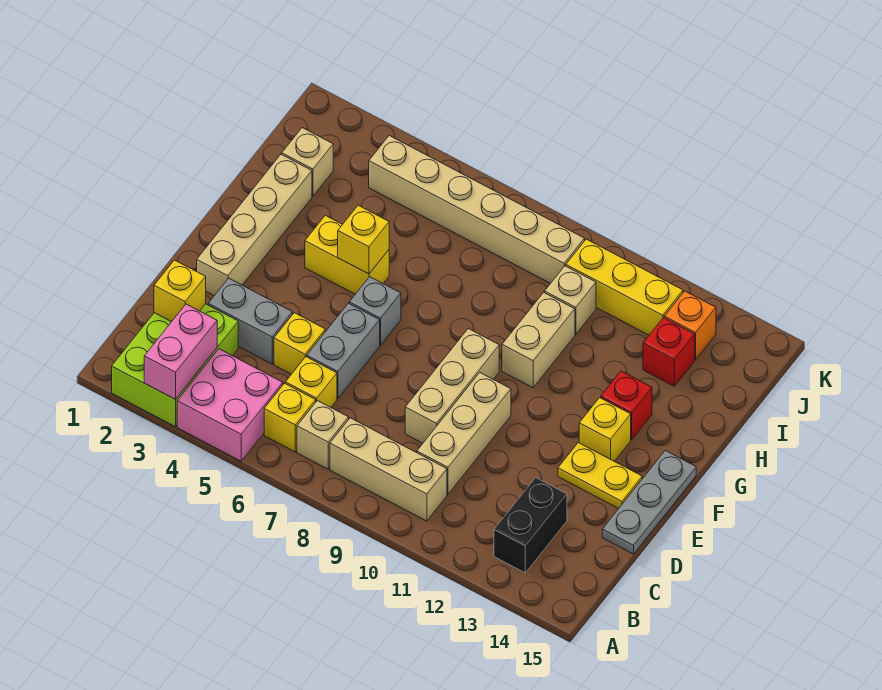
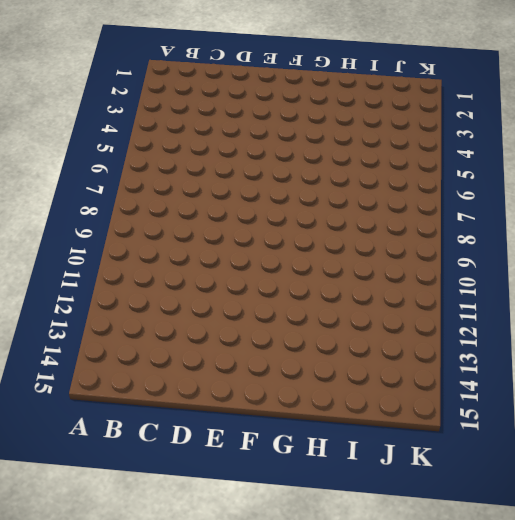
none -> lime 2x3 brick [112,304,238,427]
none -> pink 2x2 brick [177,349,283,461]
none -> yellow 1x1 brick [264,383,316,452]

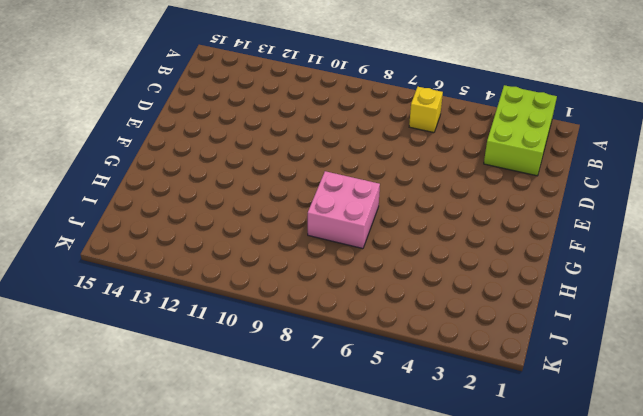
pink 2x2 brick [308,171,380,249] -> pink 2x2 brick moved to [177,349,283,461]
none -> tan 1x1 brick [297,401,349,469]
none -> tan 1x3 brick [330,418,447,521]
none -> black 1x2 brick [494,478,567,573]

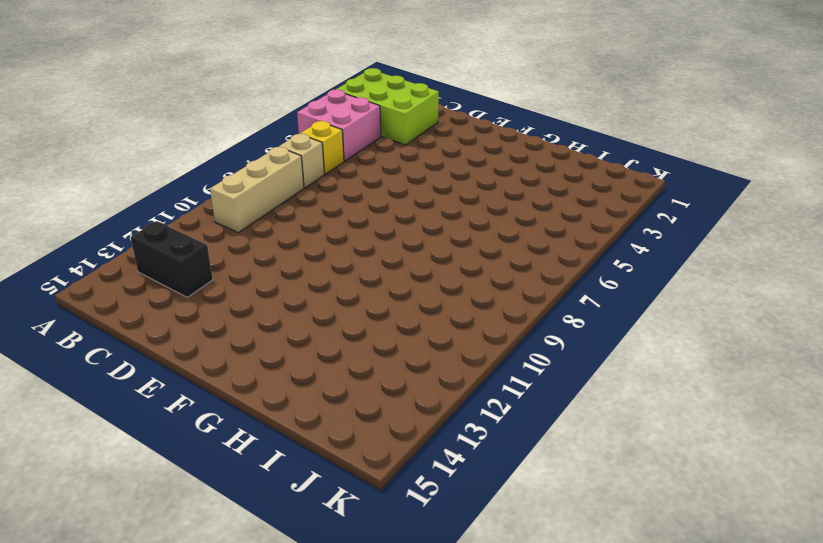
none -> yellow 1x1 brick [285,357,337,407]
none -> tan 1x3 brick [417,373,511,494]
none -> grey 1x2 brick [208,278,293,364]

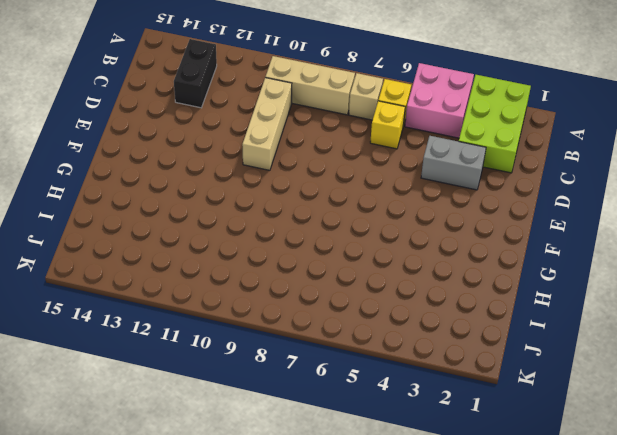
none -> yellow 1x1 brick [274,313,325,374]
none -> grey 1x2 brick [307,303,380,399]
none -> tan 1x3 brick [405,329,499,443]

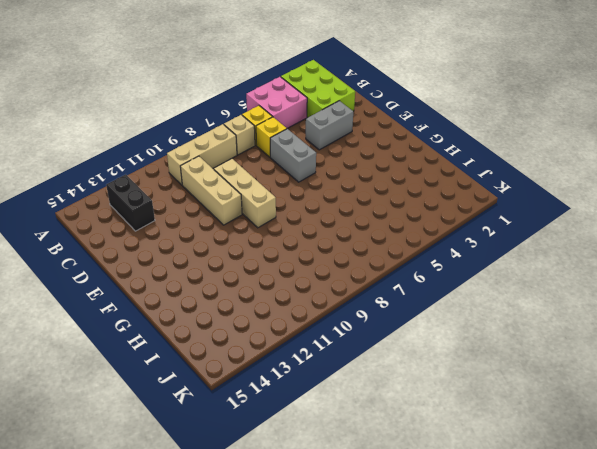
none -> yellow 1x1 brick [274,313,325,374]
none -> grey 1x3 plate [602,450,696,554]
none -> tan 1x4 brick [197,154,312,296]

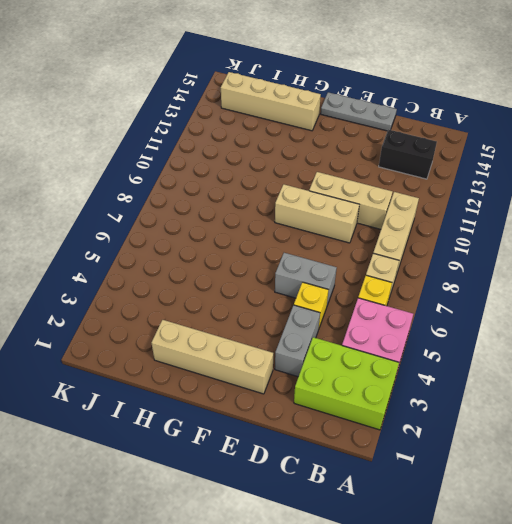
tan 1x4 brick [221,72,321,131] -> none
none -> yellow 1x1 brick [285,357,337,407]
none -> yellow 1x2 plate [558,443,642,509]
none -> grey 1x1 brick [349,277,401,345]

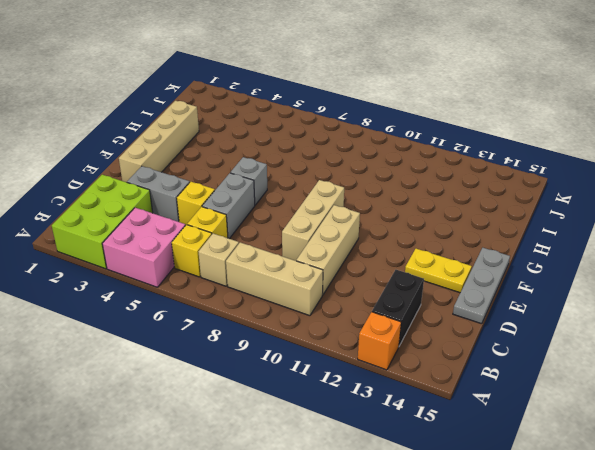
orange 1x1 brick [358,312,401,370] -> orange 1x1 brick moved to [664,291,716,360]
none -> yellow 1x1 brick [579,398,631,461]
none -> yellow 1x2 brick [305,215,389,294]
none -> tan 1x2 brick [502,292,575,388]

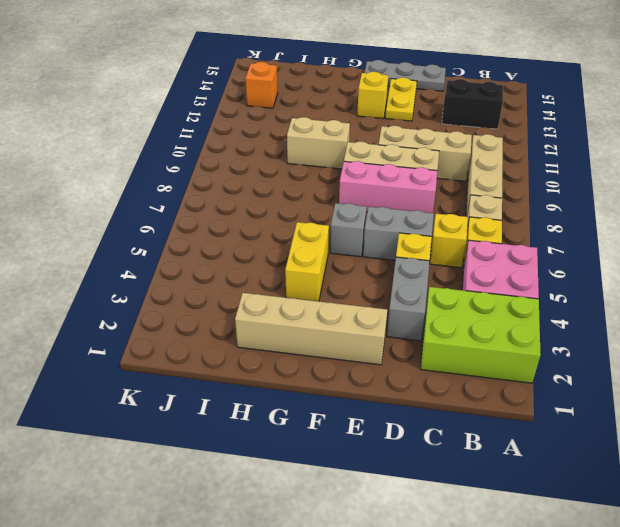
pink 1x3 brick [339,161,437,213] -> none
none -> red 1x1 brick [601,371,652,439]
none -> tan 1x1 brick [282,128,333,196]
none -> tan 1x1 brick [545,266,596,334]

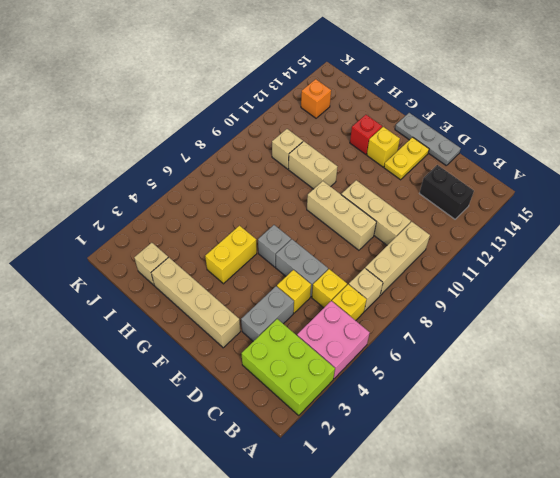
none -> red 1x1 brick [643,318,695,386]
none -> tan 1x6 brick [369,136,585,283]
none -> yellow 1x3 brick [566,239,683,335]

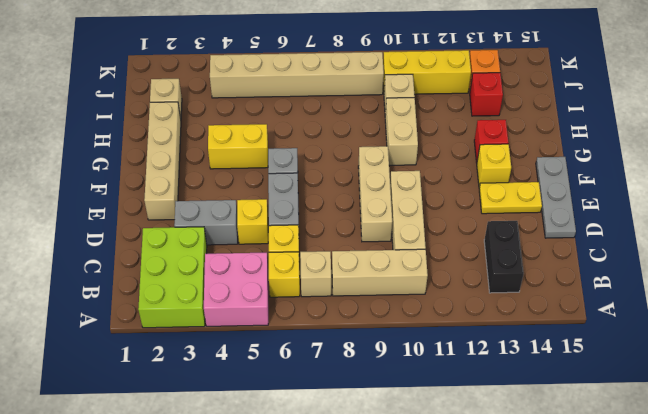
none -> pink 1x2 brick [144,304,217,399]
none -> yellow 1x1 brick [154,260,206,322]
none -> yellow 1x1 brick [338,205,389,274]

